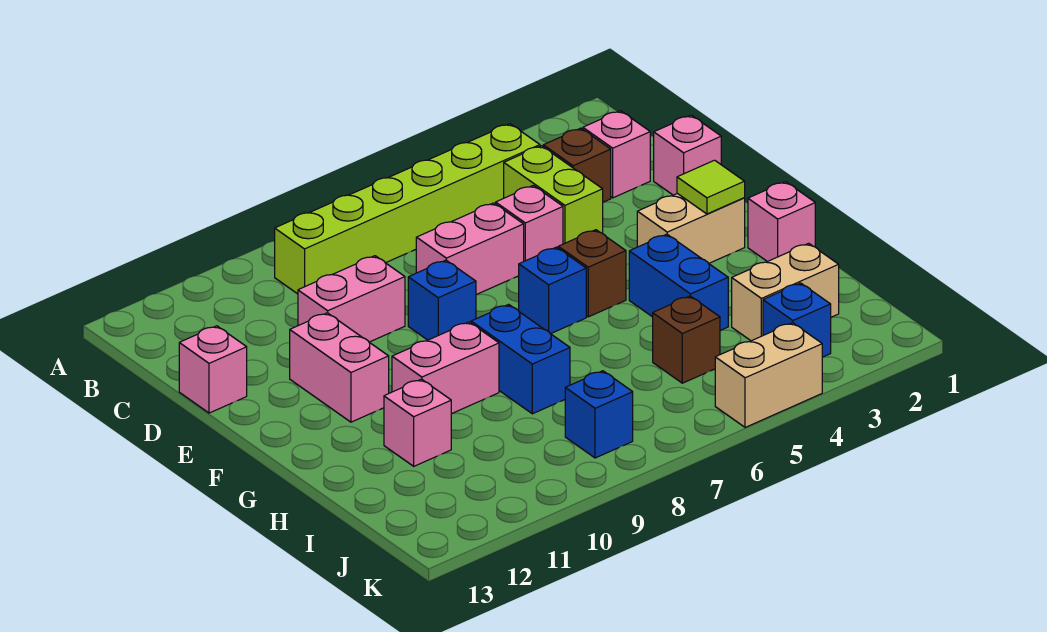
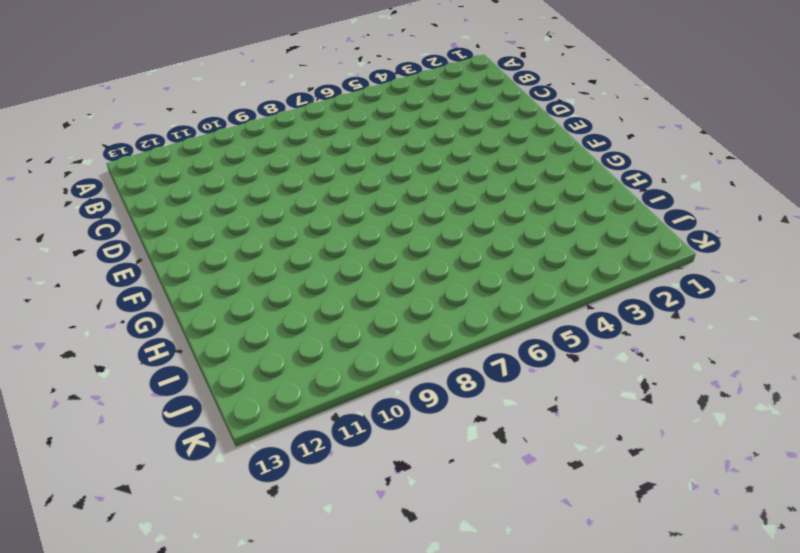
none -> lime 1x6 brick [275,124,540,294]
none -> pink 1x1 brick [583,111,650,198]
none -> brown 1x1 brick [543,128,611,202]

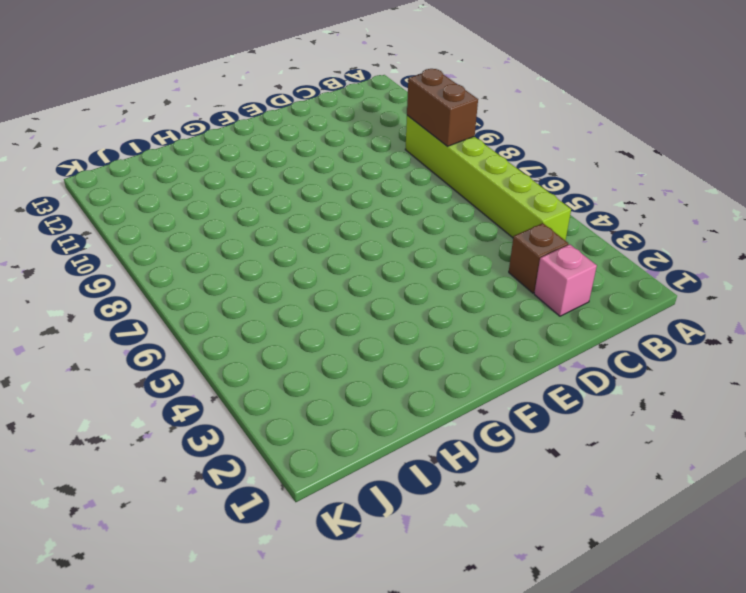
brown 1x2 brick [407,69,478,146] -> none
none -> lime 1x2 brick [504,146,603,244]
none -> pink 1x1 brick [654,115,721,195]
none -> pink 1x1 brick [496,186,563,261]

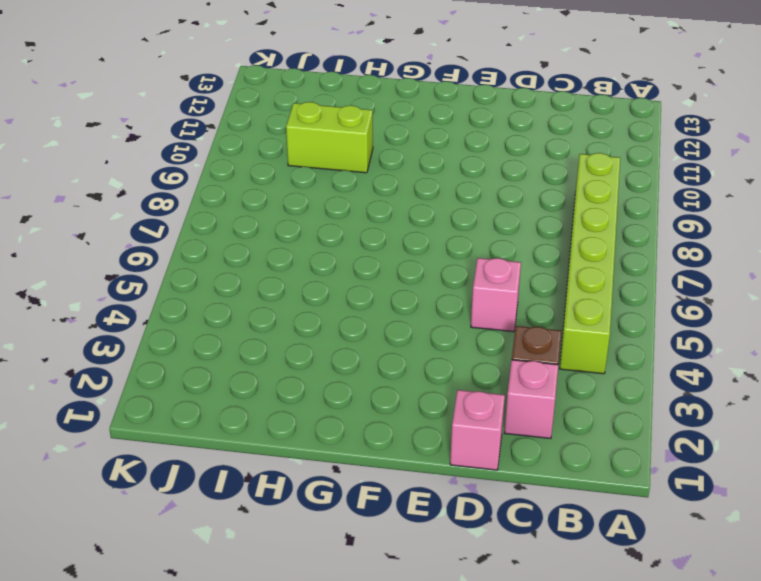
lime 1x2 brick [286,102,373,173] -> lime 1x2 brick moved to [504,146,603,244]
none -> pink 1x2 brick [416,203,524,295]
none -> pink 1x2 brick [298,256,405,342]
none -> pink 1x1 brick [179,326,247,413]

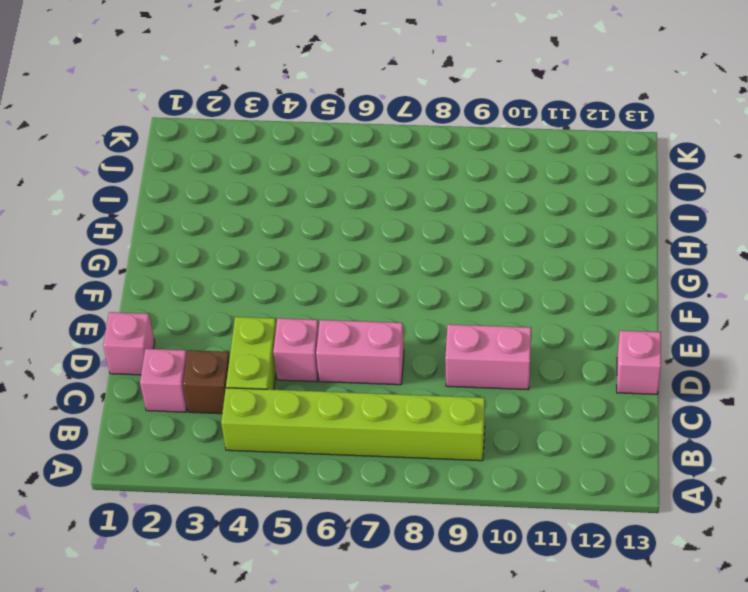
none -> blue 1x1 brick [408,260,476,340]
none -> pink 1x2 brick [290,313,389,422]
none -> tan 1x2 brick [637,193,745,263]

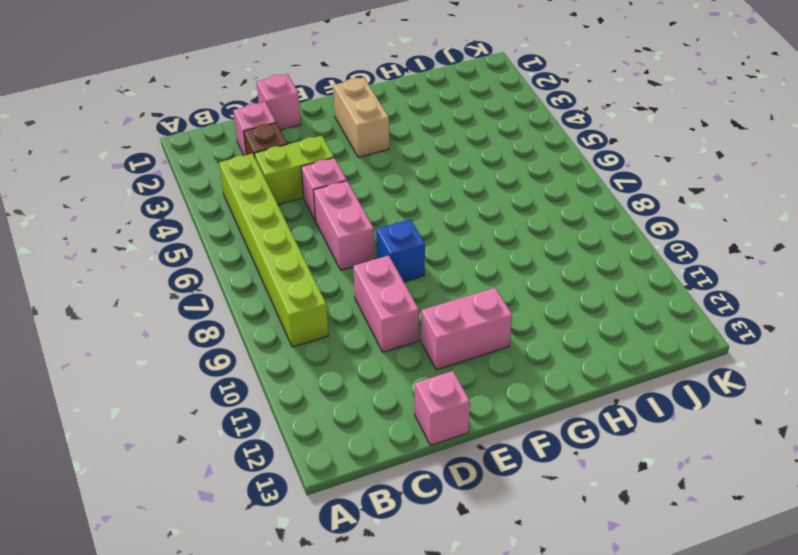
none -> brown 1x1 brick [558,230,626,317]
none -> blue 1x1 brick [519,247,586,334]
none -> pink 1x1 brick [748,182,815,262]

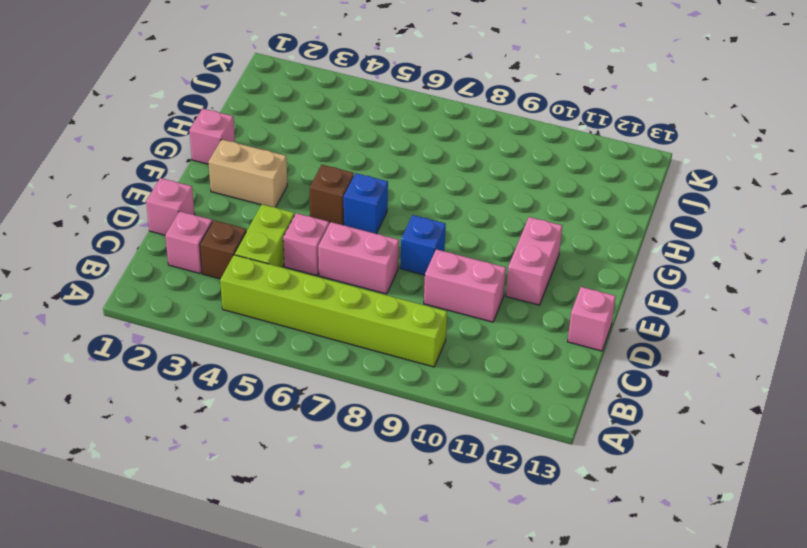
none -> blue 1x2 brick [629,234,728,331]
none -> blue 1x2 brick [471,304,570,414]
none -> pink 1x2 brick [392,322,499,414]

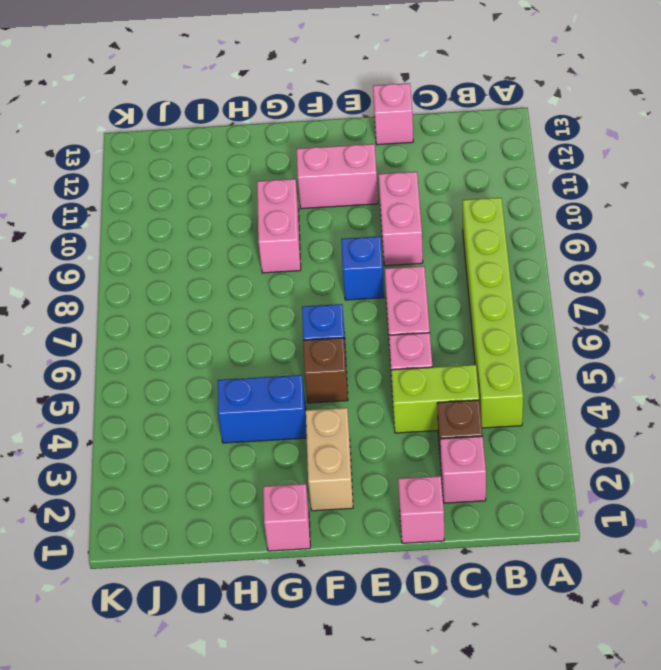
none -> blue 1x2 brick [471,304,570,414]
none -> pink 1x1 brick [384,379,451,466]
none -> tan 1x2 brick [732,243,839,341]

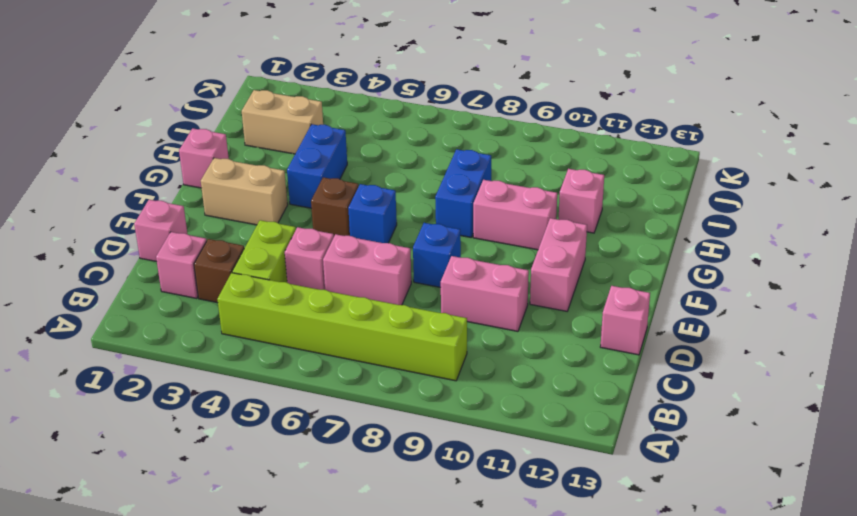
none -> brown 1x1 brick [653,296,720,383]
none -> blue 1x1 brick [763,283,831,357]
none -> blue 1x1 brick [565,371,633,458]

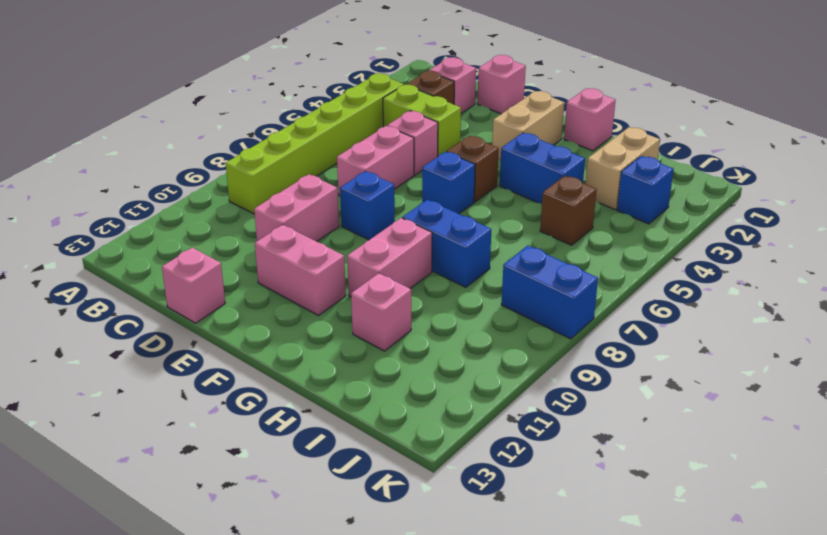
blue 1x2 brick [501,246,598,339] -> blue 1x1 brick [565,371,633,458]
none -> tan 1x2 brick [715,323,822,427]
none -> lime 1x1 tile [677,160,745,214]

